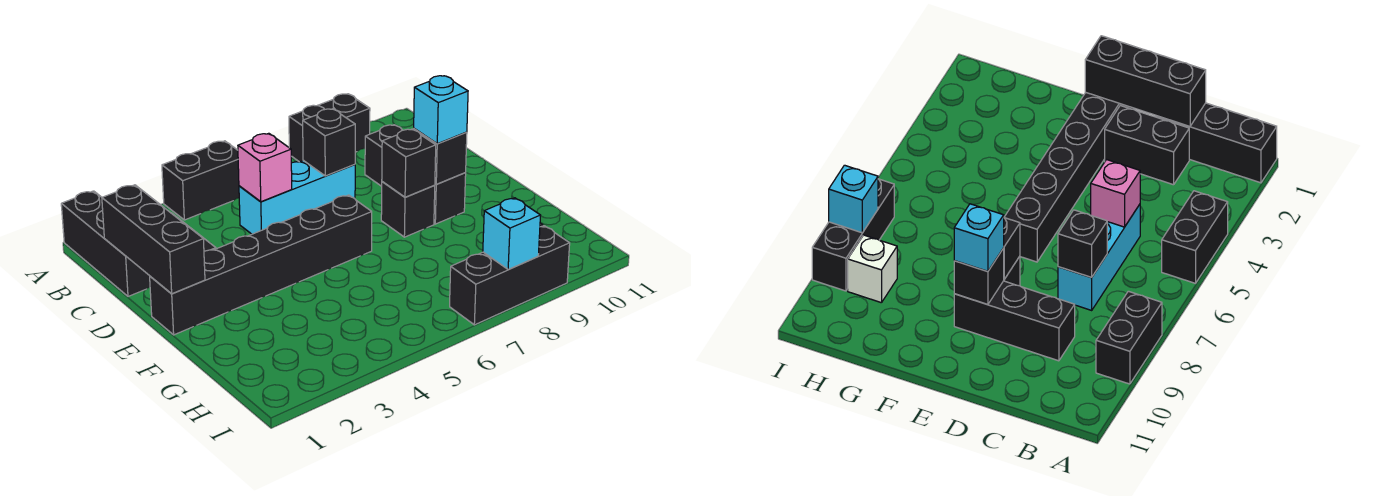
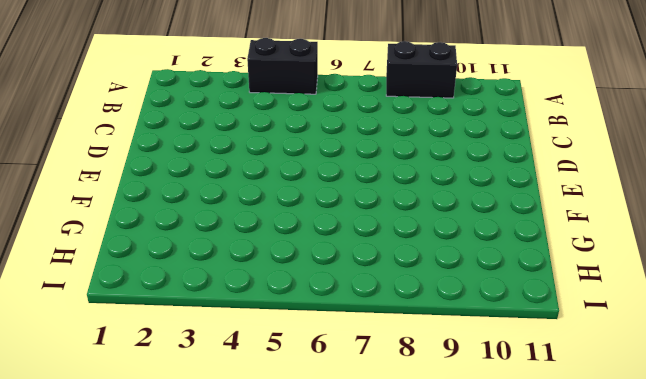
none -> black 1x3 brick [61,191,150,296]
none -> black 1x2 brick [1105,106,1189,185]
none -> cyan 1x3 brick [239,160,355,234]

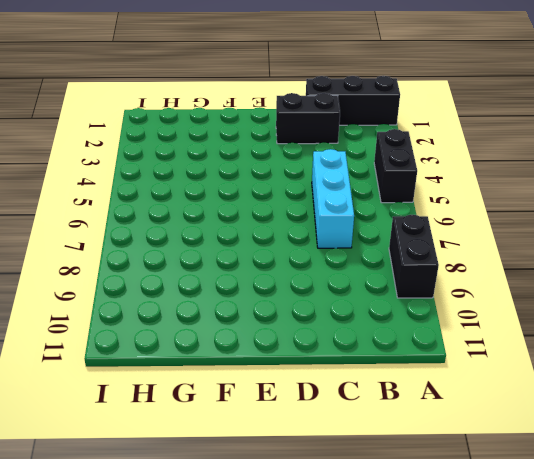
none -> black 1x3 brick [365,125,466,224]
none -> black 1x6 brick [150,195,372,335]
none -> black 1x1 brick [381,182,435,237]

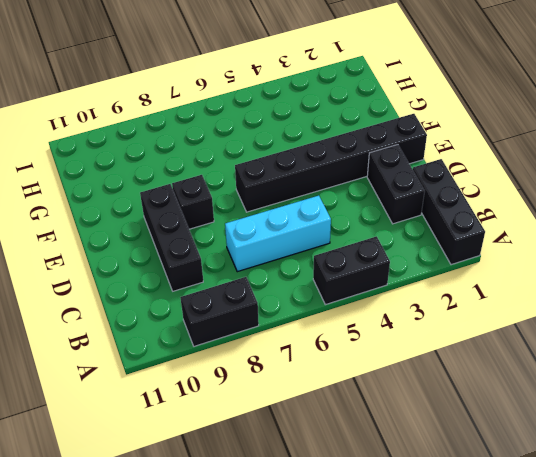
none -> white 1x1 brick [848,235,897,303]
none -> black 1x3 brick [450,226,570,325]
none -> black 1x3 brick [102,185,205,294]

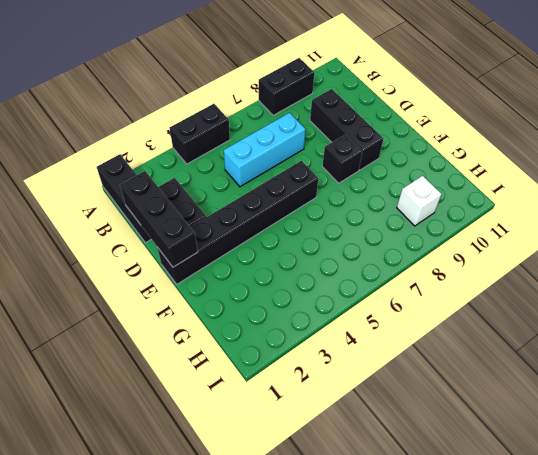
none -> black 1x3 brick [450,226,570,325]
none -> pink 1x1 brick [238,133,292,202]
none -> black 1x1 brick [303,109,355,176]

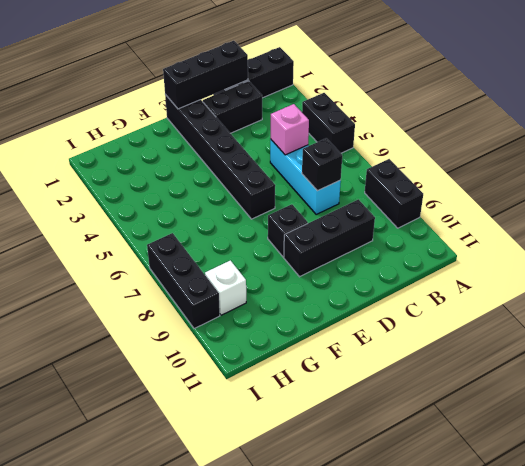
none -> black 1x1 brick [382,129,436,197]
none -> black 1x1 brick [414,129,467,184]
none -> cyan 1x1 brick [483,198,541,269]

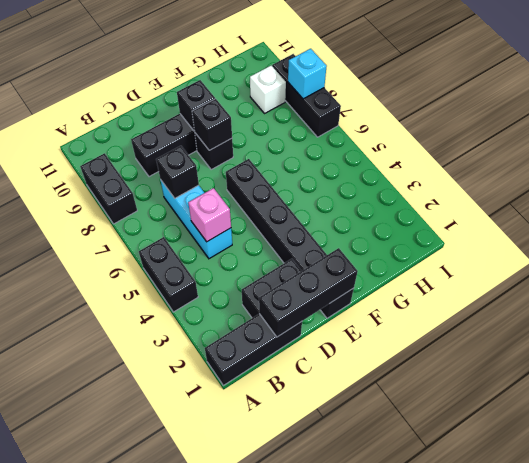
none -> cyan 1x1 brick [414,76,468,144]

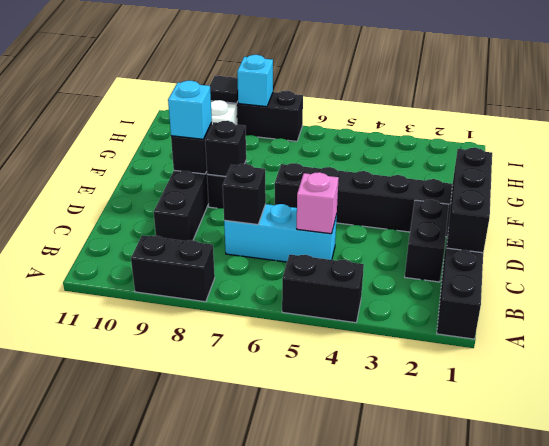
black 1x1 tile [210,76,238,103] -> none

